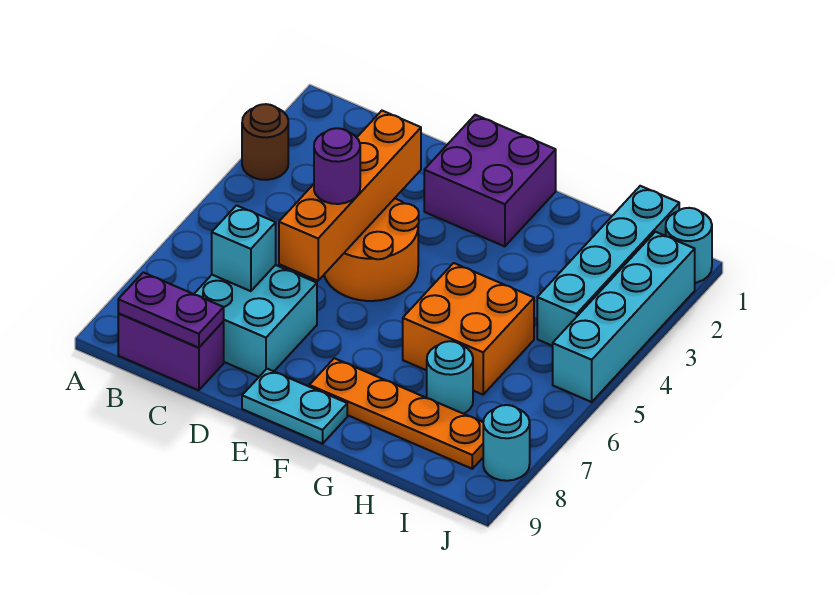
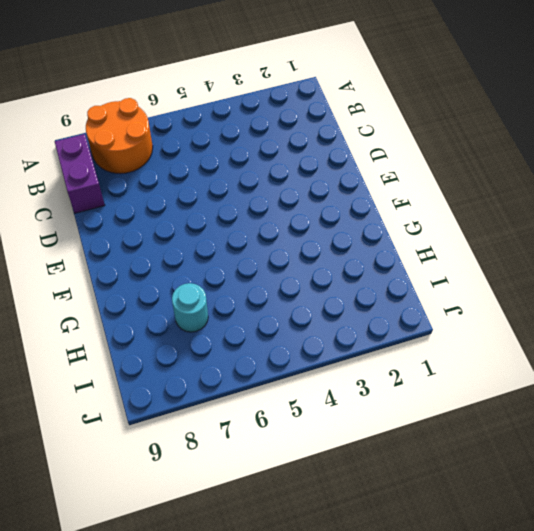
orange 2x2 round brick [86,98,153,174] -> orange 2x2 round brick moved to [324,198,419,301]
none -> brown 1x1 round brick [242,104,288,180]
none -> cyan 2x2 brick [194,265,317,377]
none -> purple 2x2 brick [424,115,556,246]

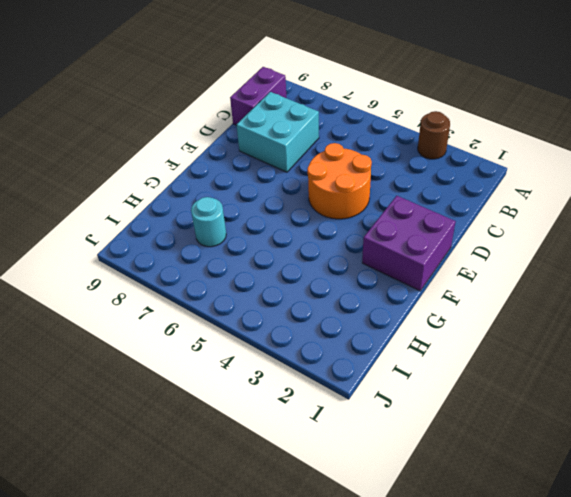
none -> cyan 1x2 plate [242,369,347,444]
none -> orange 1x4 plate [309,358,483,469]
none -> orange 2x2 brick [403,263,534,395]

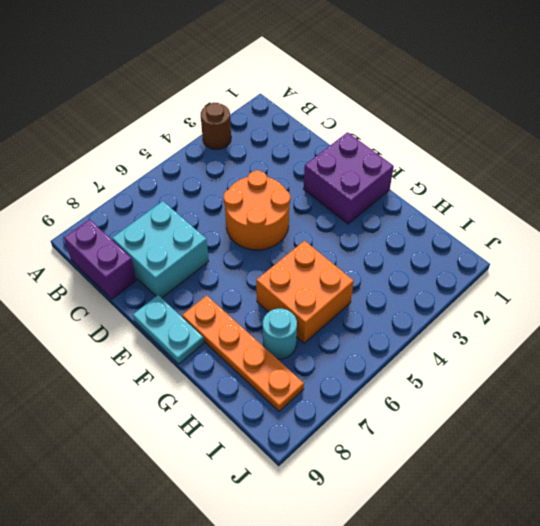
none -> cyan 1x4 brick [537,186,679,346]
none -> cyan 1x1 round brick [666,208,712,283]
none -> cyan 1x4 brick [553,232,695,402]

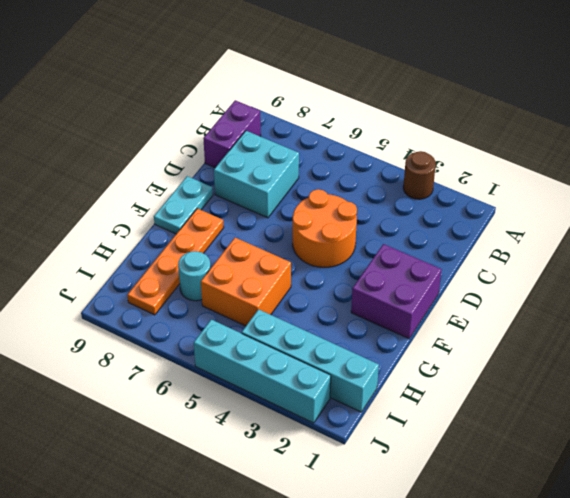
none -> cyan 1x1 round brick [666,208,712,283]
none -> cyan 1x1 round brick [483,405,530,481]
none -> purple 1x2 plate [118,273,224,348]

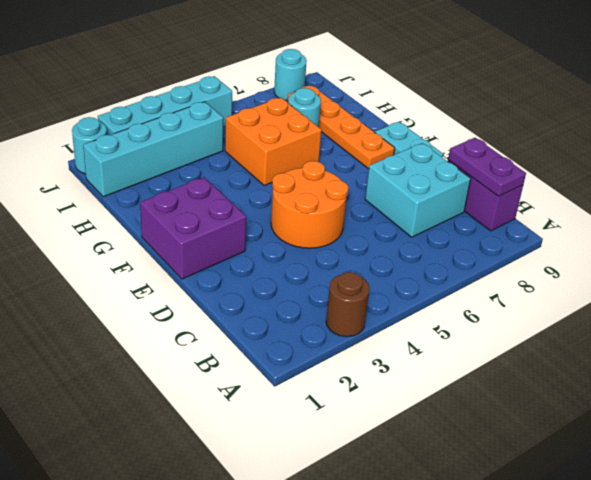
none -> cyan 1x1 brick [212,205,276,291]
none -> orange 1x4 brick [279,111,421,281]
none -> purple 1x1 round brick [314,128,360,204]

